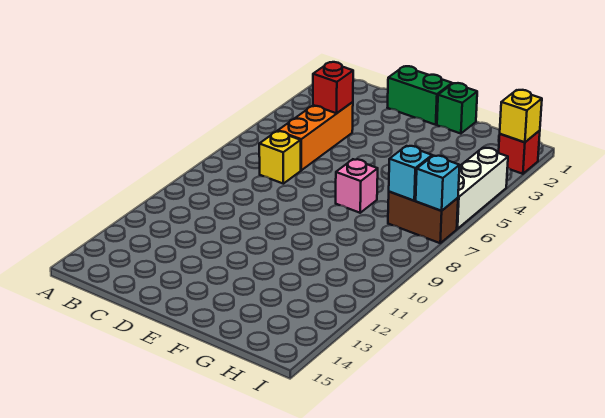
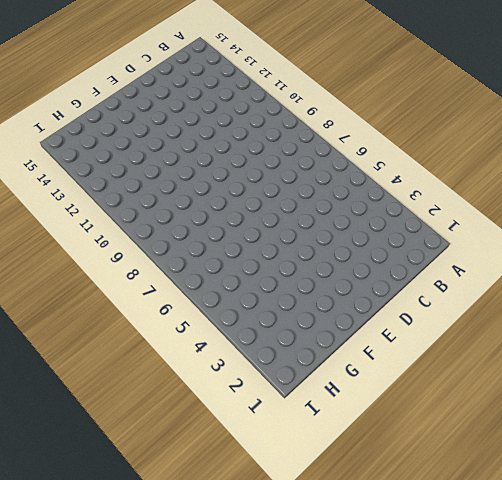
none -> orange 1x3 brick [278,102,353,170]
none -> yellow 1x1 brick [259,131,301,184]
none -> green 1x2 brick [387,66,452,125]

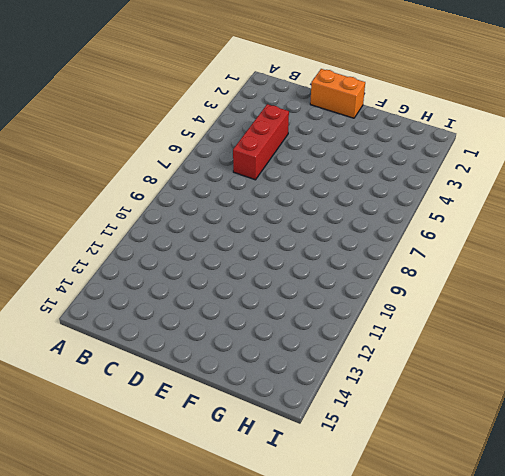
red 1x3 brick [233,104,289,180] -> orange 1x3 brick [278,102,353,170]
orange 1x2 brick [310,69,365,118] -> green 1x2 brick [387,66,452,125]
none -> yellow 1x1 brick [259,131,301,184]
none -> green 1x1 brick [437,83,477,134]
none -> pink 1x1 brick [336,159,378,213]

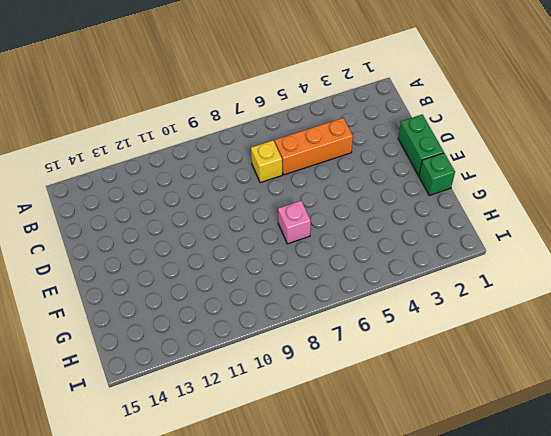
none -> brown 1x2 brick [388,192,458,243]
none -> red 1x1 brick [499,130,540,174]
none -> white 1x3 brick [457,148,508,229]

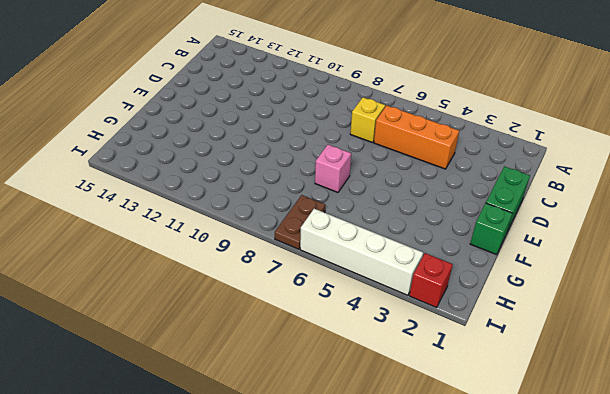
brown 1x2 plate [275,195,325,249] -> brown 1x2 brick [388,192,458,243]
white 1x4 brick [300,209,423,295] -> white 1x3 brick [457,148,508,229]
none -> red 1x1 brick [313,62,353,113]
none -> cyan 1x1 brick [389,146,432,201]
none -> yellow 1x1 brick [500,90,542,142]

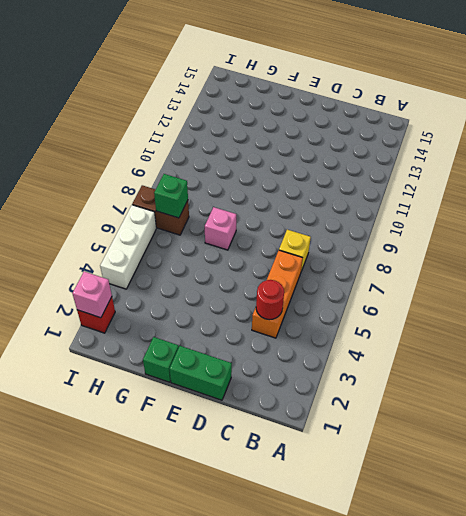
red 1x1 round brick [256,280,284,320] -> red 1x1 brick [313,62,353,113]
green 1x1 brick [154,174,188,218] -> cyan 1x1 brick [389,146,432,201]
pink 1x1 brick [72,272,112,318] -> yellow 1x1 brick [500,90,542,142]
none -> cyan 1x1 brick [416,156,460,211]

